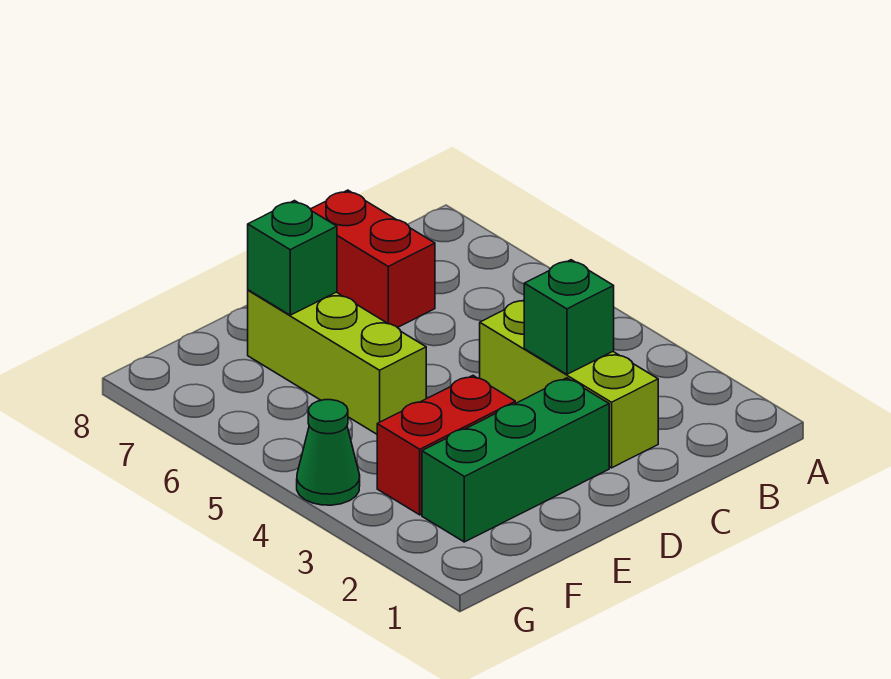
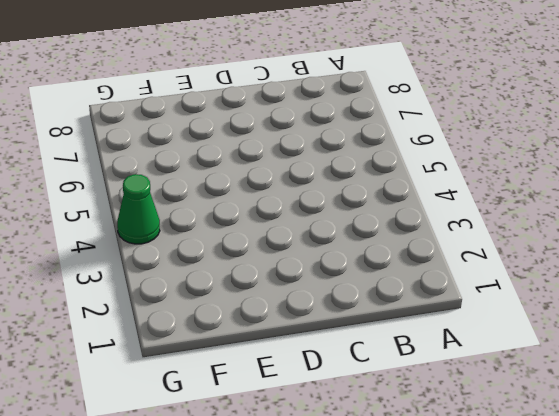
none -> lime 1x3 brick [480,300,658,468]
none -> red 1x2 brick [311,190,435,328]

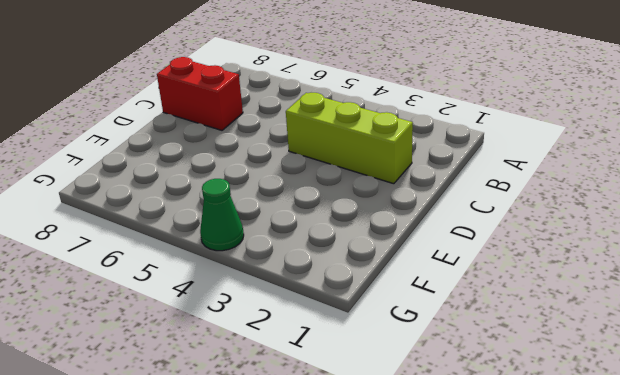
none -> green 1x3 brick [422,378,609,542]
none -> red 1x2 brick [377,376,515,515]

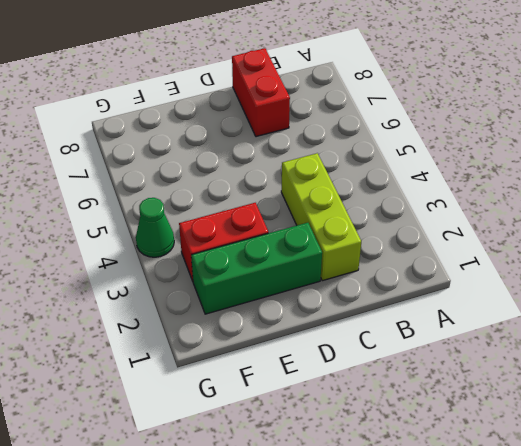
none -> lime 1x3 brick [248,290,426,434]
none -> green 1x1 brick [524,260,614,374]

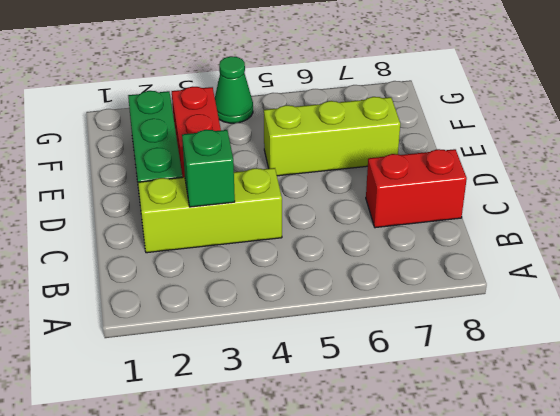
none -> green 1x1 brick [248,201,337,315]

